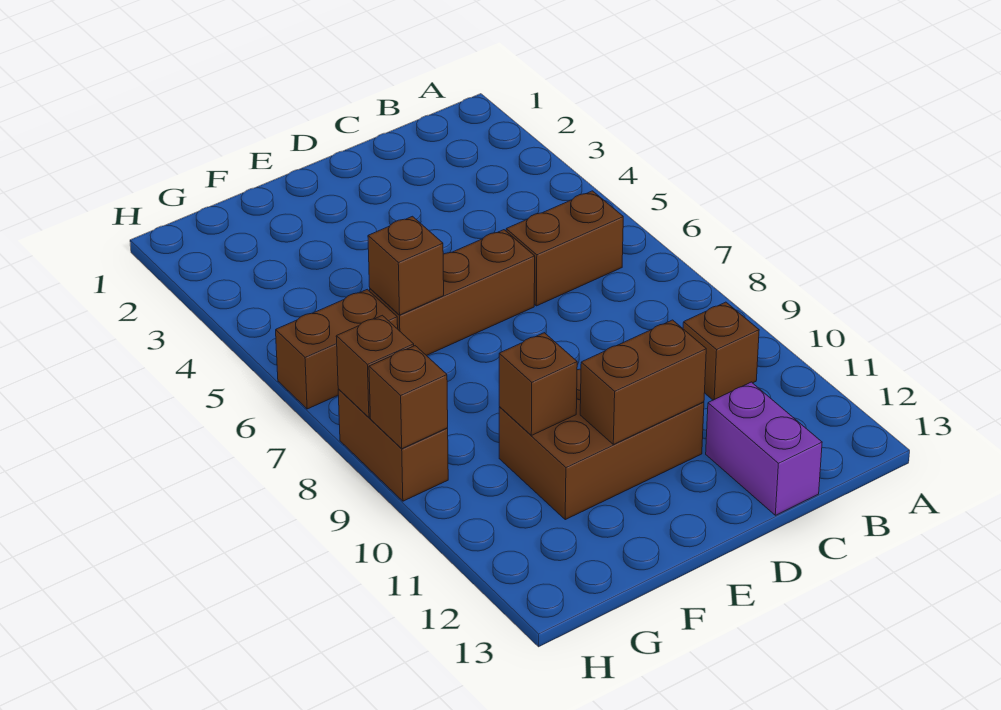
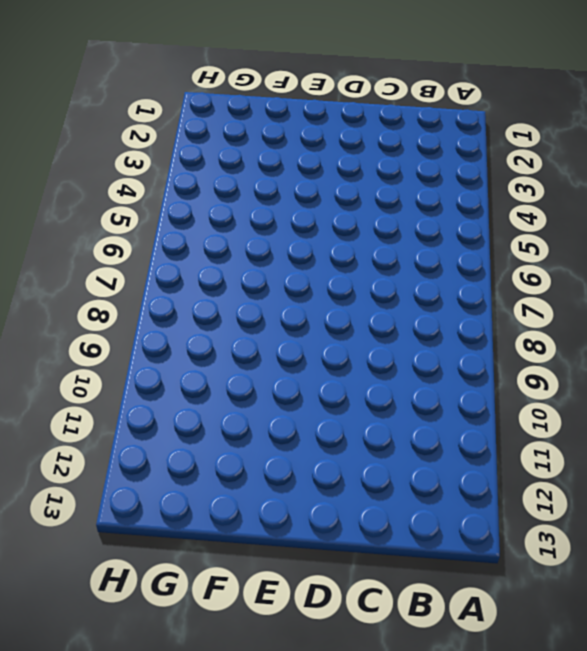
none -> brown 1x2 brick [506,191,623,306]
none -> brown 1x1 brick [683,302,759,400]
none -> purple 1x2 brick [706,382,822,515]

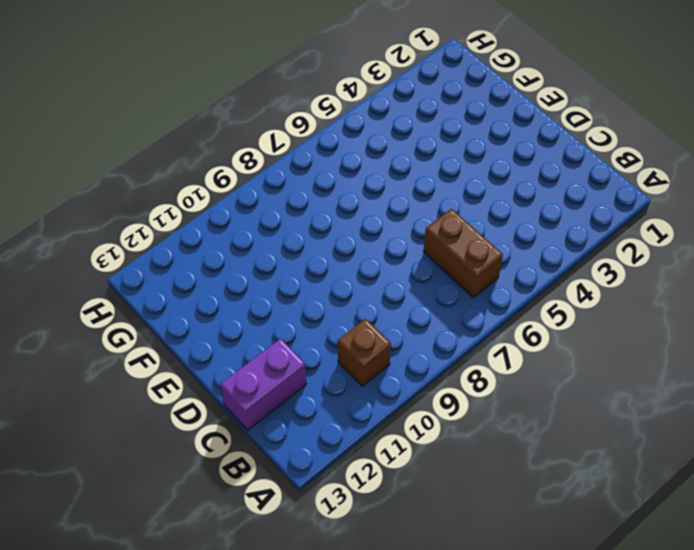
none -> brown 1x3 brick [370,230,535,356]
none -> brown 2x3 brick [499,369,704,520]
none -> brown 1x2 brick [276,289,398,409]

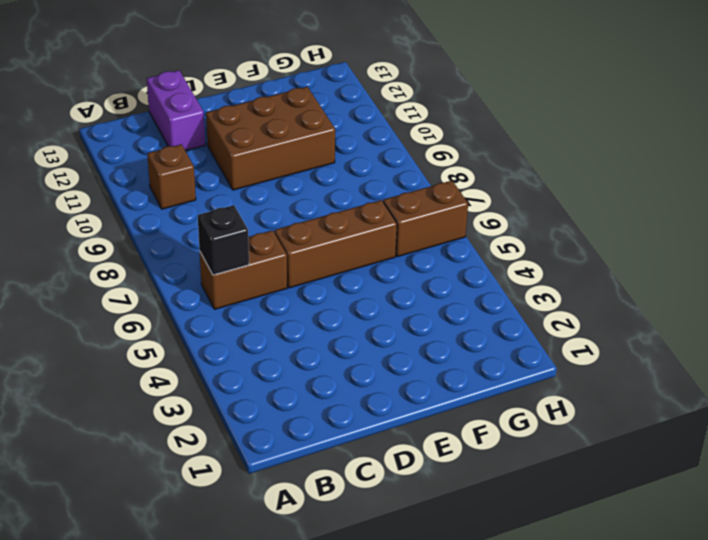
black 1x1 brick [198,205,249,275] -> none
none -> brown 1x2 brick [338,389,448,501]
none -> brown 1x2 brick [580,320,706,444]
none -> brown 1x1 brick [368,216,444,315]

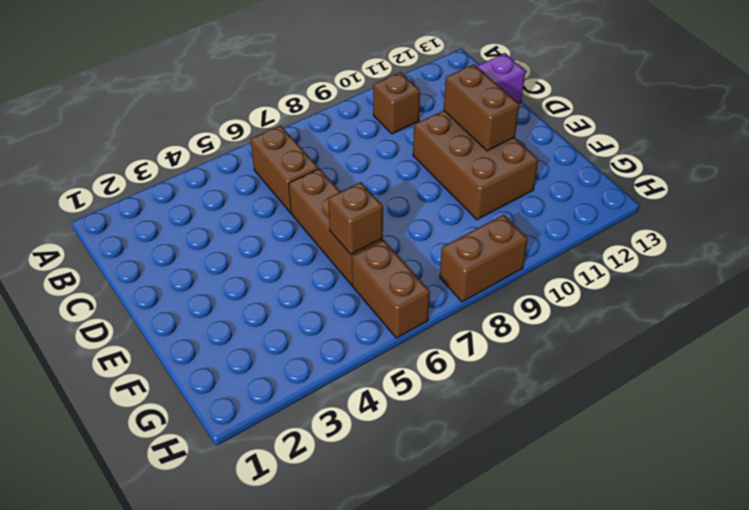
none -> brown 1x1 brick [499,333,577,435]
none -> brown 1x1 brick [336,315,414,417]
none -> brown 1x1 brick [369,346,448,449]

